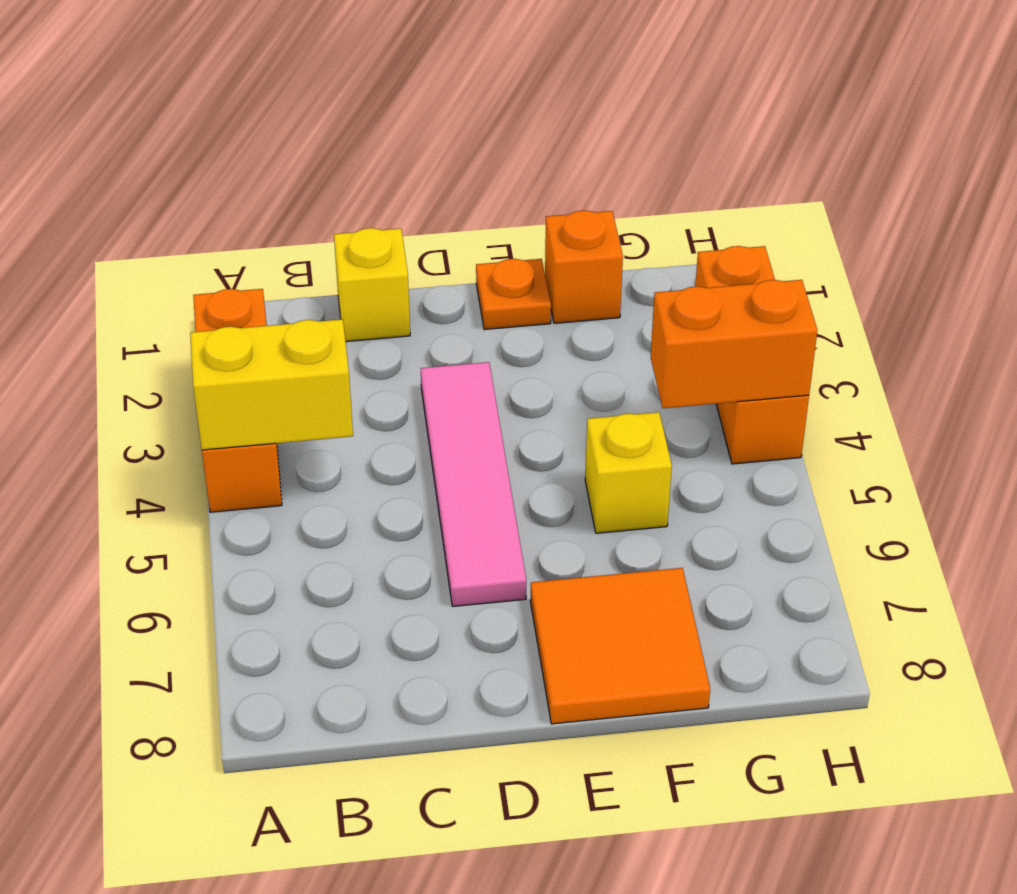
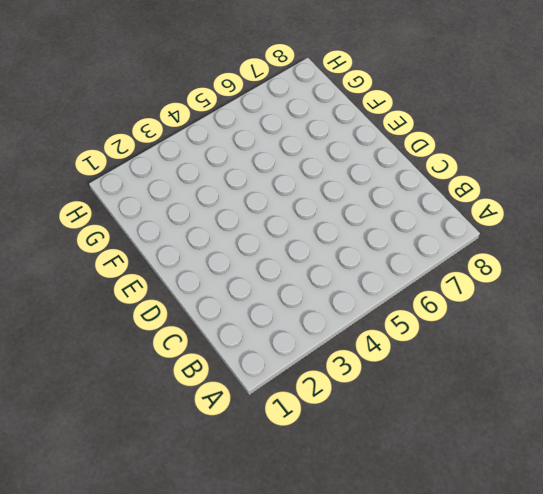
none -> orange 1x3 brick [193,289,282,512]
none -> yellow 1x1 brick [334,228,410,342]

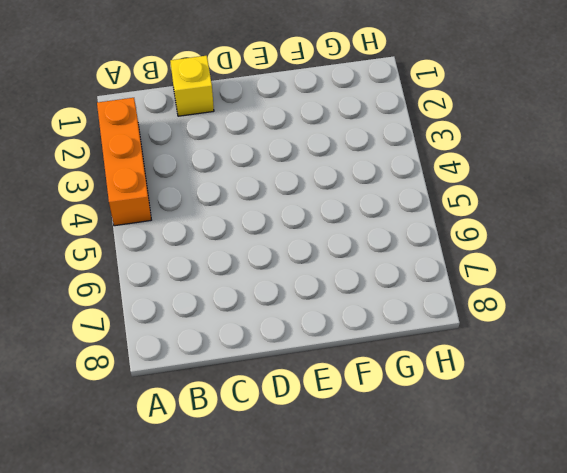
none -> pink 1x4 tile [421,362,526,606]
none -> orange 1x1 plate [476,259,551,330]

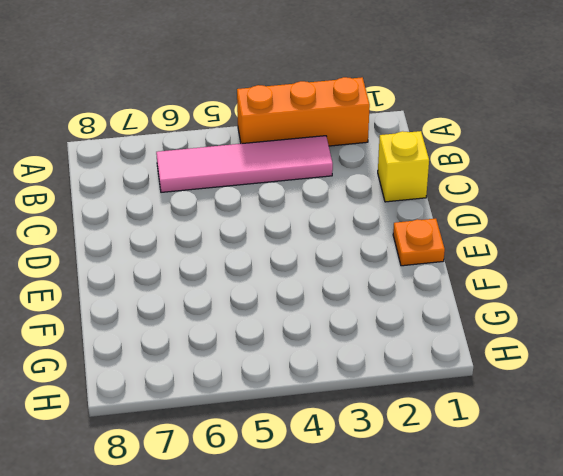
pink 1x4 tile [156,136,333,192] -> pink 1x4 tile moved to [421,362,526,606]
none -> orange 2x2 tile [530,568,710,724]
none -> orange 1x1 brick [545,210,623,323]

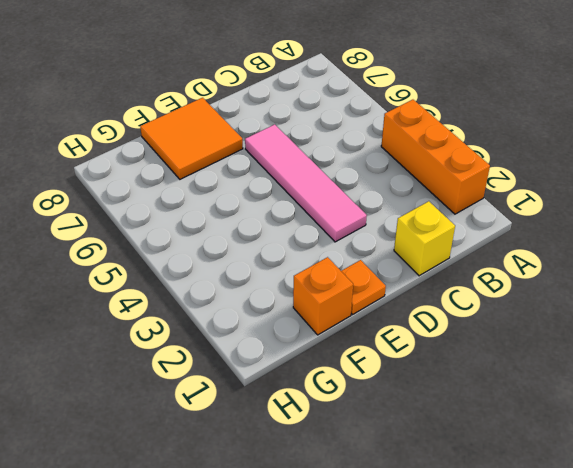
none -> yellow 1x1 brick [585,412,672,533]
none -> orange 1x3 brick [695,246,809,464]

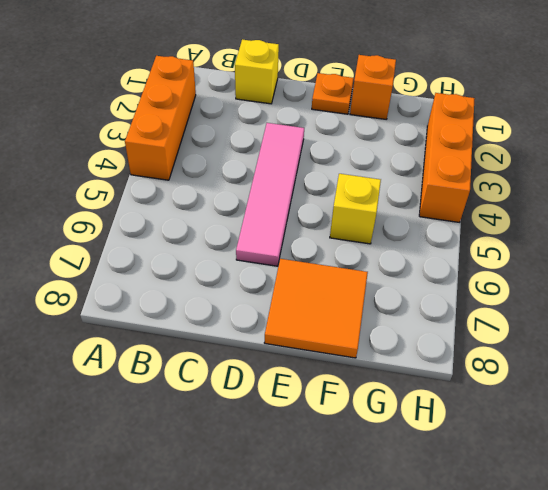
none -> yellow 1x2 brick [190,319,353,450]
none -> orange 1x2 brick [651,280,817,408]

